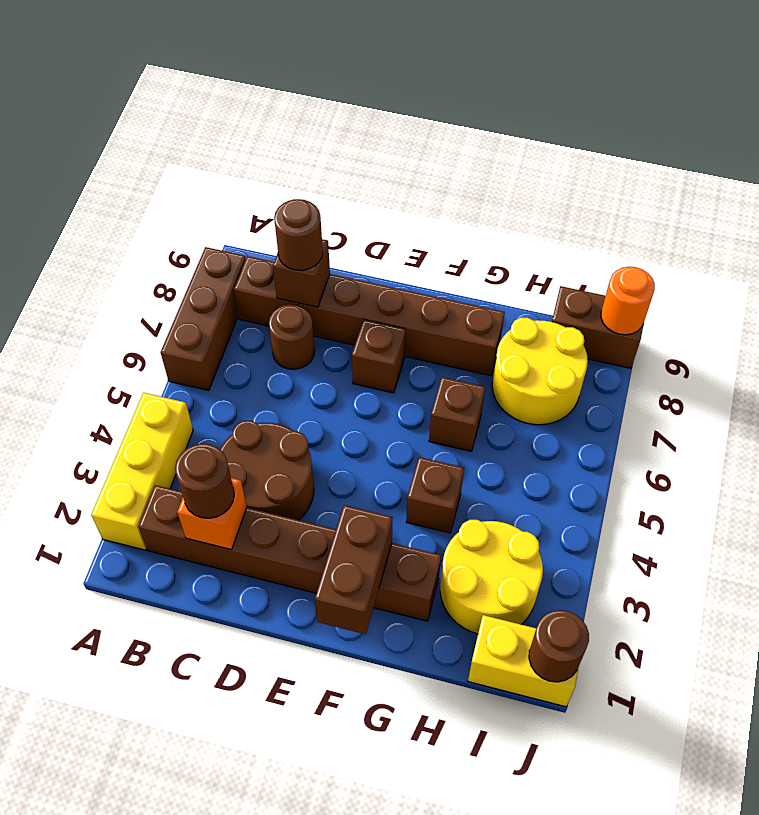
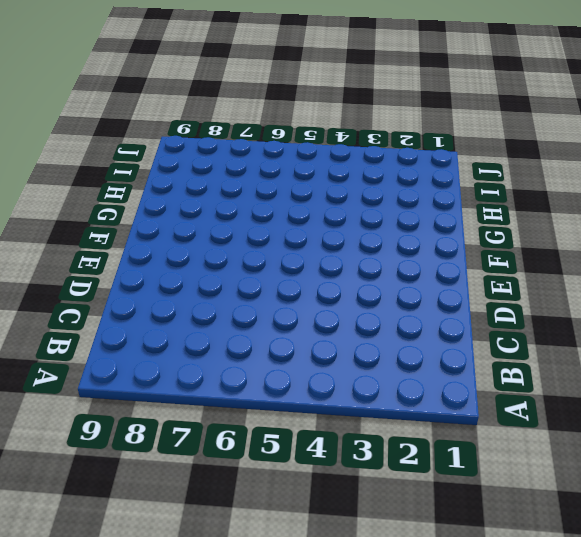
none -> yellow 1x3 brick [91,393,193,550]
none -> brown 1x3 brick [161,247,246,391]
none -> brown 1x6 brick [138,485,441,621]

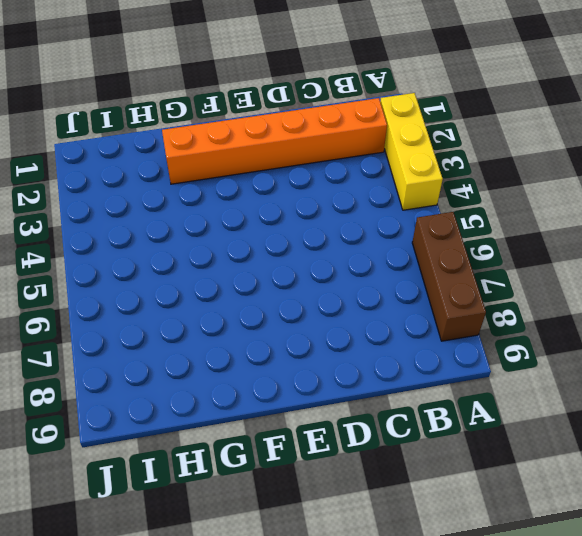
orange 1x6 brick [162,98,387,184] -> brown 1x6 brick [138,485,441,621]
none -> brown 1x6 brick [234,256,505,376]
none -> brown 2x2 round brick [220,421,314,520]
none -> brown 1x1 round brick [269,304,315,369]

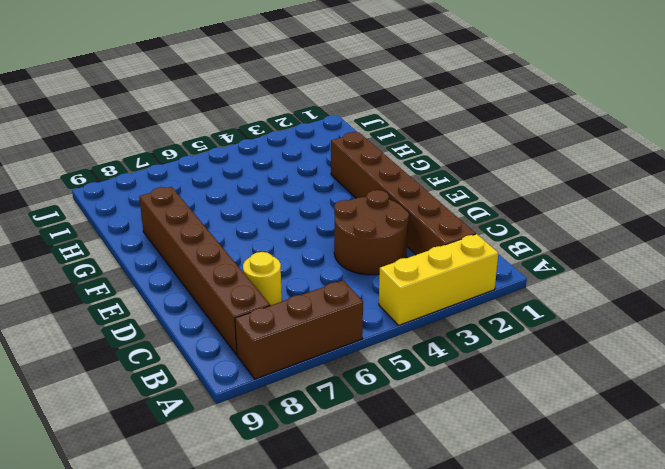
yellow 1x1 round brick [243,252,282,306] -> brown 1x1 round brick [269,304,315,369]
none -> brown 1x1 brick [352,320,405,393]
none -> brown 1x1 brick [406,457,464,533]
none -> brown 1x1 brick [429,377,485,451]

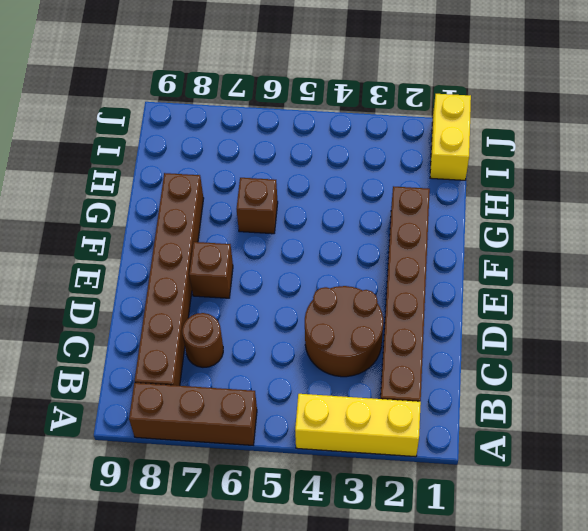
none -> brown 1x1 brick [406,457,464,533]
none -> yellow 2x2 round brick [440,520,543,634]
none -> yellow 2x2 round brick [492,318,588,425]

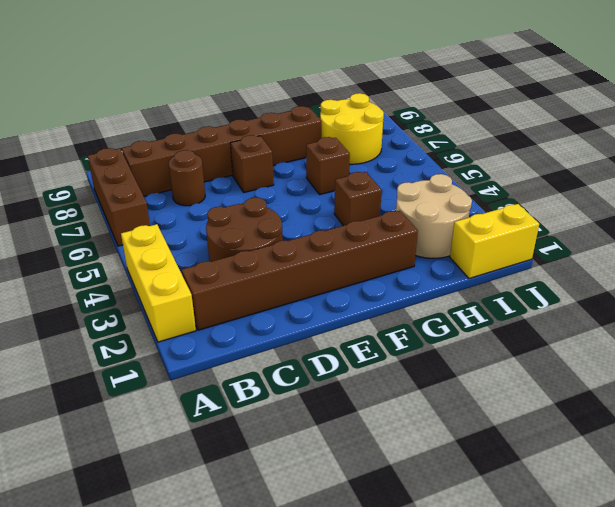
tan 2x2 round brick [396,174,472,258] -> yellow 2x2 round brick [440,520,543,634]
none -> brown 1x2 brick [552,286,644,368]
none -> orange 1x1 brick [177,478,247,550]
none -> brown 1x1 brick [273,239,330,307]

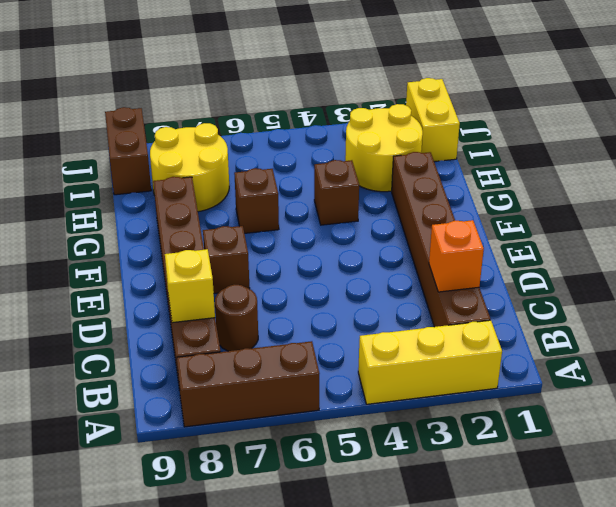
yellow 1x1 brick [165,249,215,323] -> brown 1x1 brick [273,239,330,307]
none -> brown 2x2 round brick [220,421,314,520]
none -> brown 1x2 brick [315,505,393,634]
none -> brown 1x1 round brick [529,610,589,682]

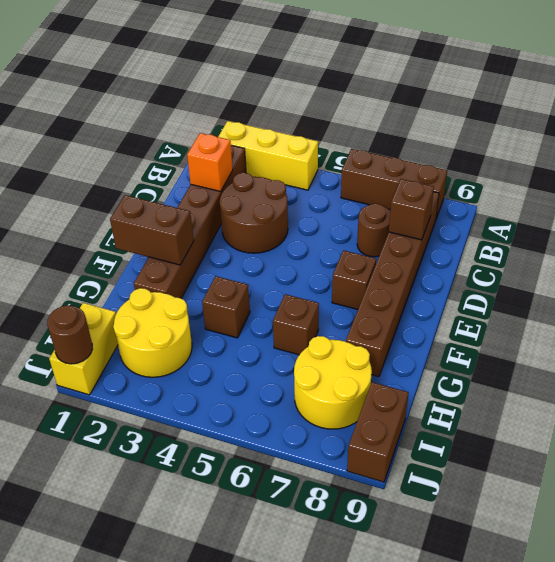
none -> orange 1x1 round brick [601,267,655,335]
none -> brown 1x1 round brick [175,444,234,518]
none -> brown 1x1 round brick [274,199,323,270]

